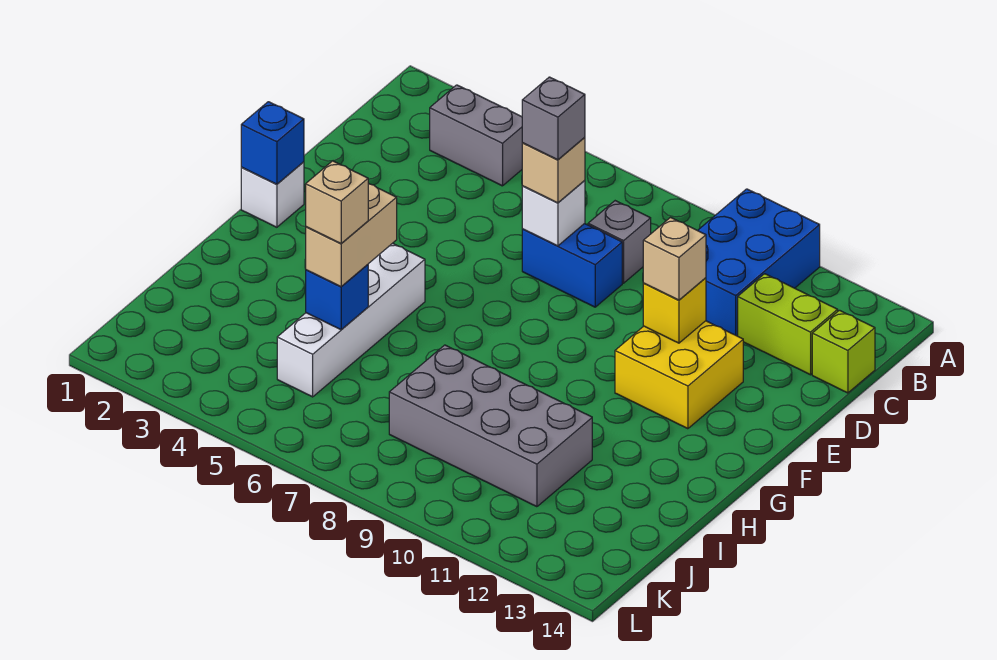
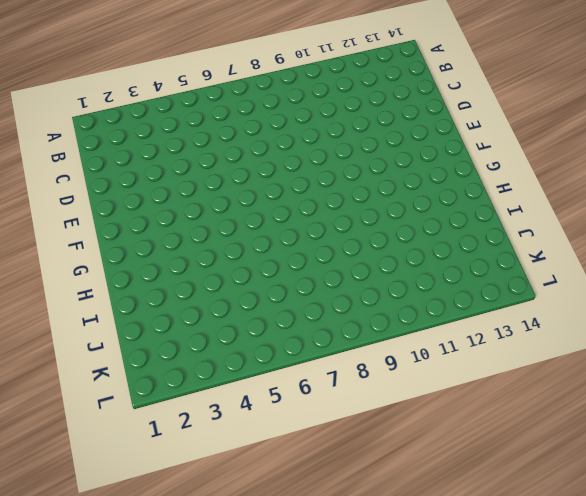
none -> blue 2x3 brick [698,189,820,336]
none -> grey 1x2 brick [430,85,522,186]
none -> grey 1x1 brick [588,201,651,283]

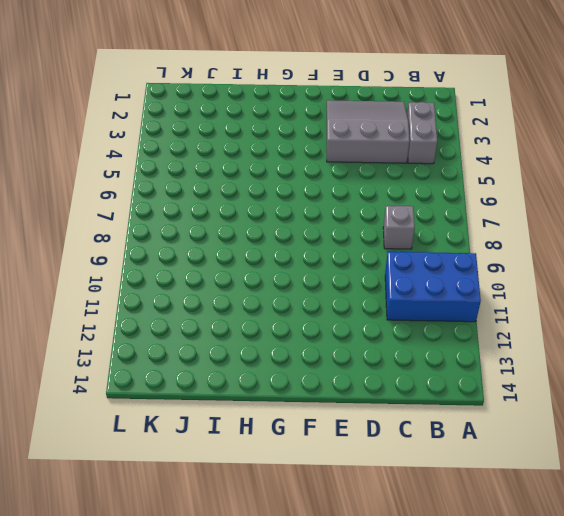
grey 3x3 slope [327,100,410,163] -> none
none -> lime 1x2 brick [738,274,838,375]
none -> lime 1x1 brick [812,310,875,393]
none -> blue 1x2 brick [522,224,622,307]

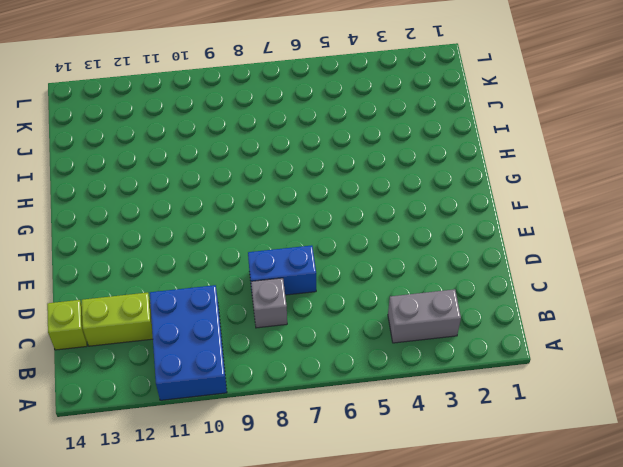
none -> yellow 2x2 brick [615,321,743,429]
none -> white 1x1 brick [241,162,304,227]
none -> white 1x4 brick [277,243,425,397]

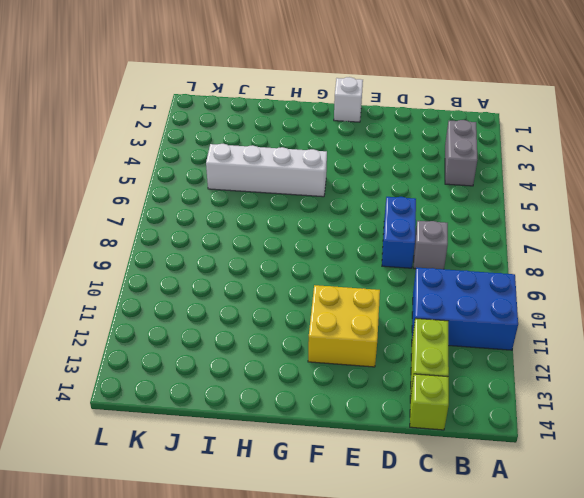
none -> grey 2x4 brick [389,345,592,507]
none -> white 1x1 brick [522,180,585,246]
none -> yellow 1x1 brick [643,278,706,343]

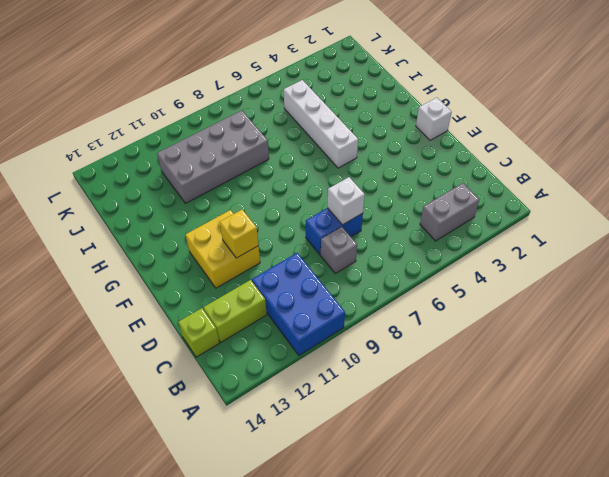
none -> blue 1x1 brick [241,102,304,184]
none -> blue 1x1 brick [306,265,368,330]
none -> tan 1x1 brick [522,137,585,203]

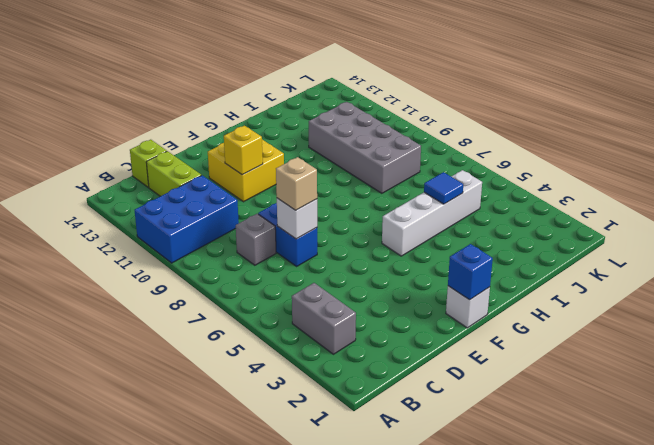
blue 1x1 tile [424,172,463,204] -> blue 1x1 brick [306,265,368,330]
none -> tan 1x1 brick [643,218,706,300]
none -> tan 1x2 brick [306,184,397,287]
none -> grey 1x1 brick [522,77,585,160]

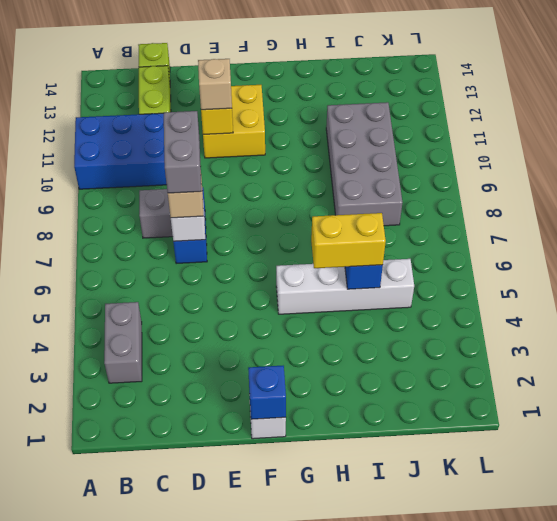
grey 1x2 brick [164,111,201,193] -> grey 1x1 brick [522,77,585,160]
yellow 1x2 brick [311,213,386,268] -> tan 1x2 brick [306,184,397,287]
none -> tan 1x1 brick [306,161,368,244]

